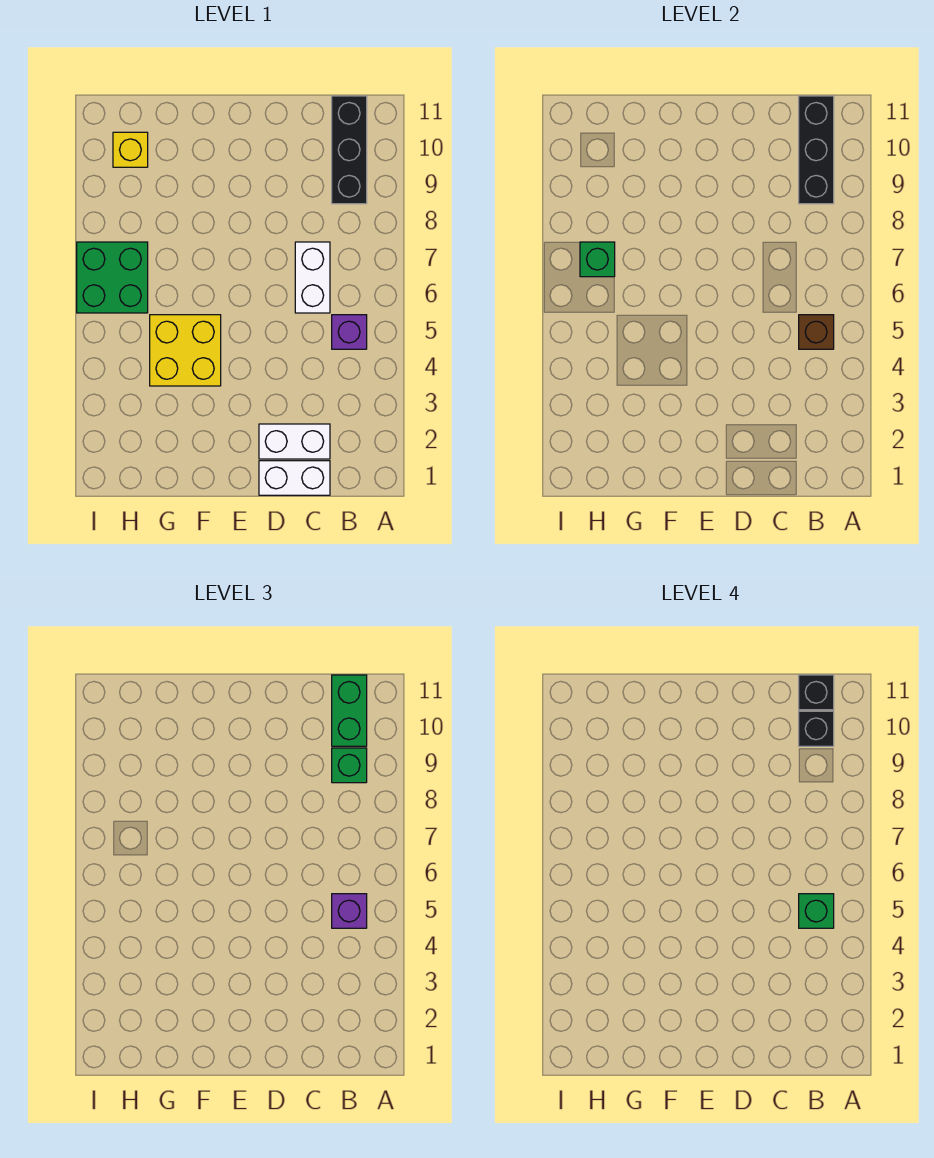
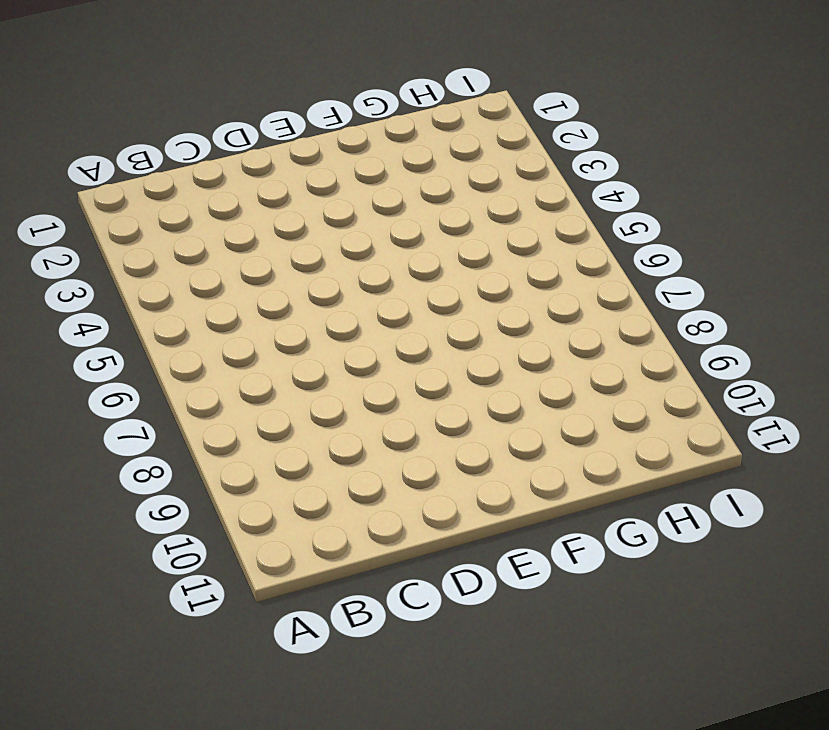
none -> purple 1x1 brick [332,315,367,349]
none -> black 1x3 brick [332,96,367,204]
none -> white 1x2 brick [259,461,330,495]

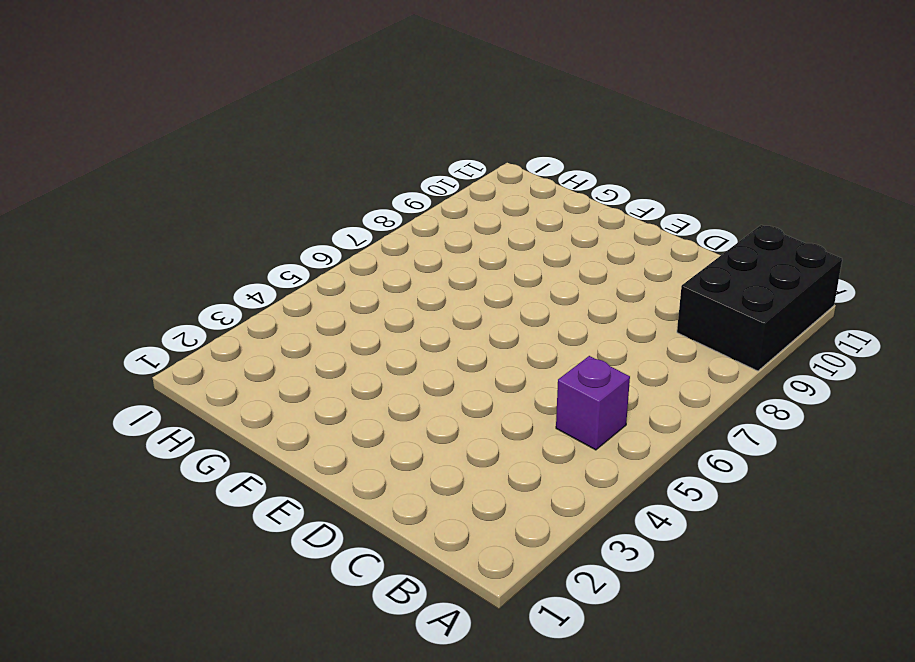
black 2x3 brick [677,225,842,371] -> black 1x3 brick [332,96,367,204]
none -> white 1x2 brick [259,461,330,495]
none -> white 1x2 brick [259,424,330,459]
none -> white 1x2 brick [295,242,330,313]

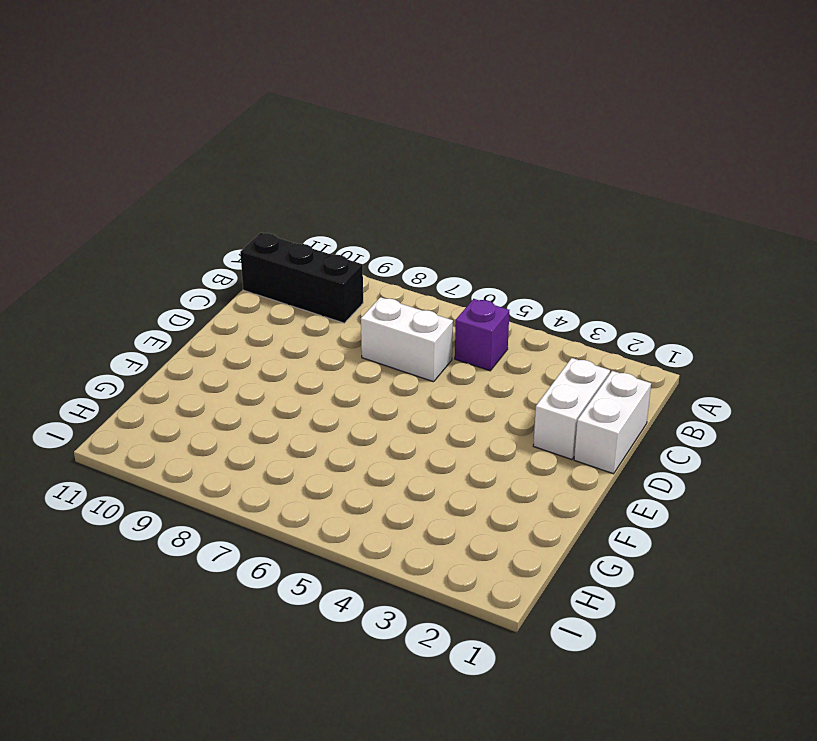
none -> yellow 2x2 brick [150,315,221,386]
none -> green 2x2 brick [77,242,148,313]
none -> yellow 1x1 brick [113,132,148,167]

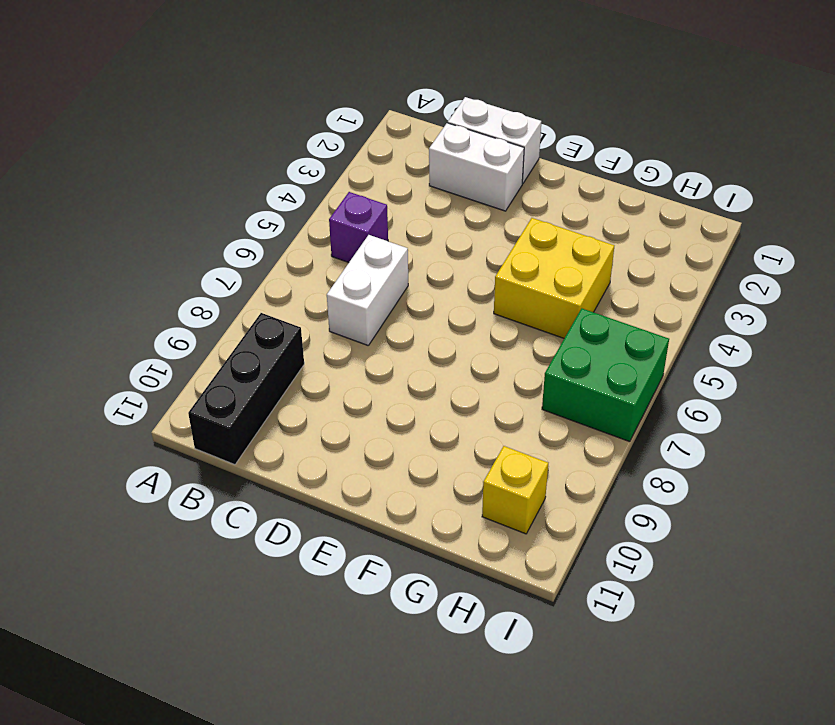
none -> brown 1x1 brick [799,315,834,349]
none -> black 1x3 brick [799,96,834,204]
none -> green 1x1 brick [580,242,615,277]

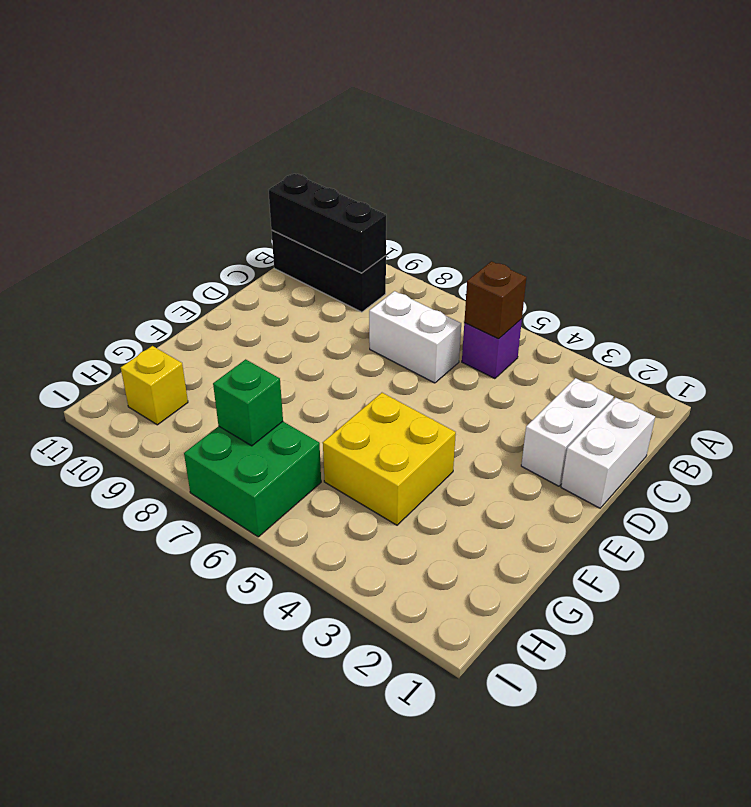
none -> purple 1x1 brick [332,894,367,928]
none -> green 1x1 brick [332,748,367,783]
none -> green 1x2 brick [332,675,367,746]

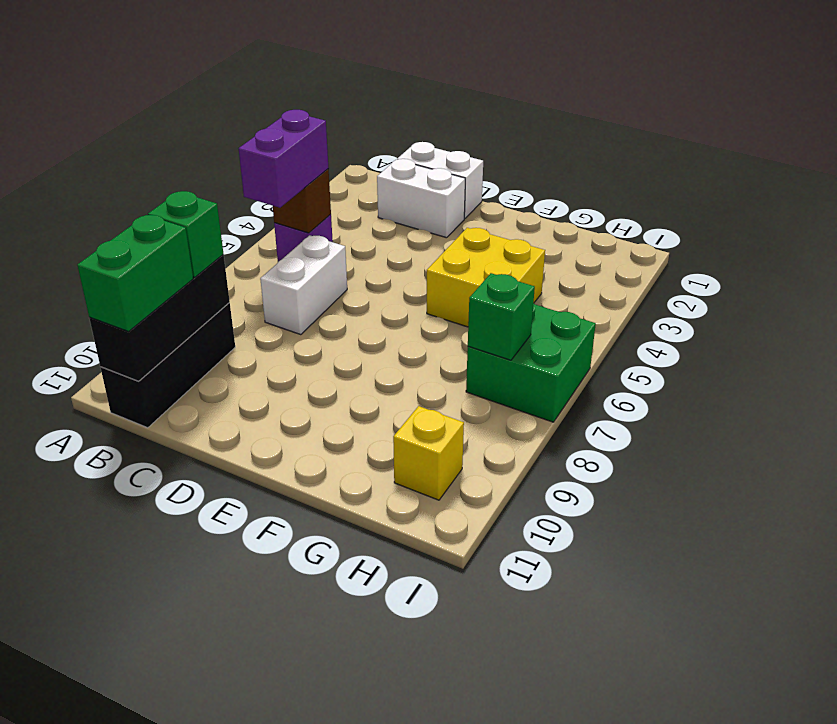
purple 1x2 brick [239,110,328,208] -> purple 1x1 brick [332,894,367,928]
none -> green 1x1 brick [799,894,834,928]
none -> black 1x1 brick [799,711,834,746]
none -> black 1x1 brick [799,675,834,710]

